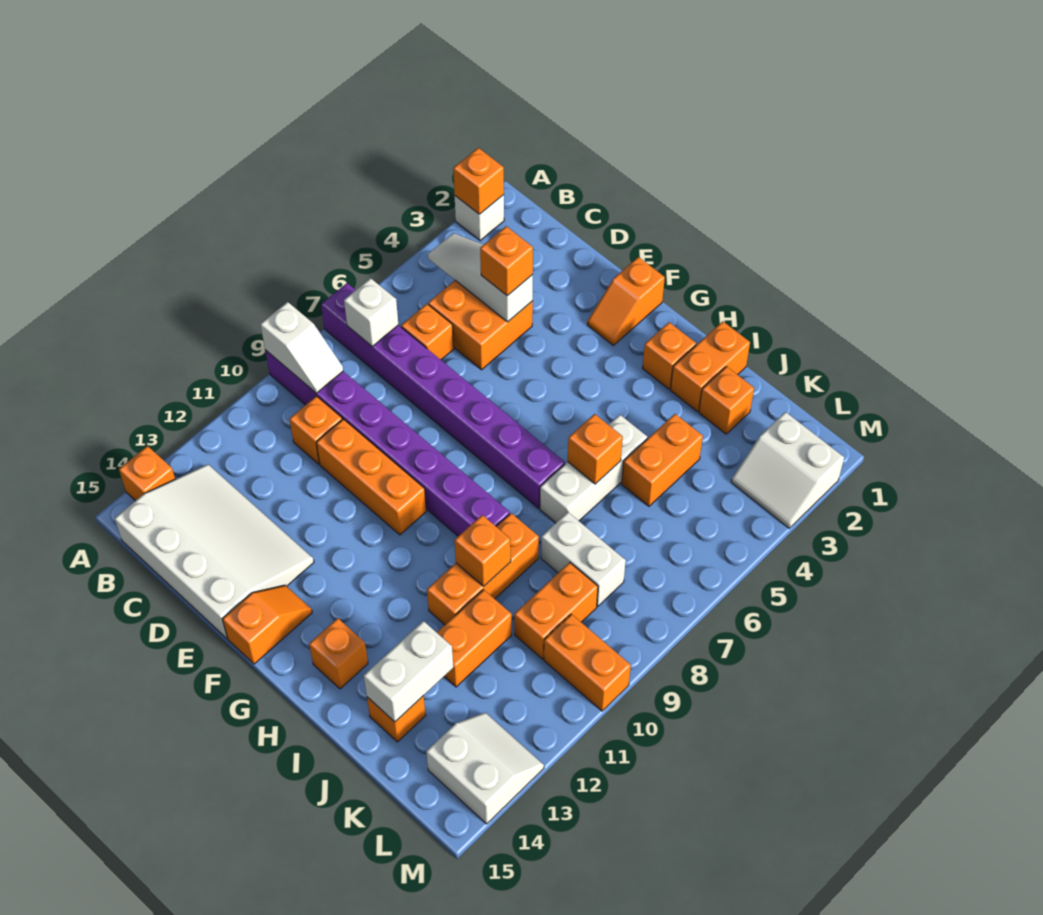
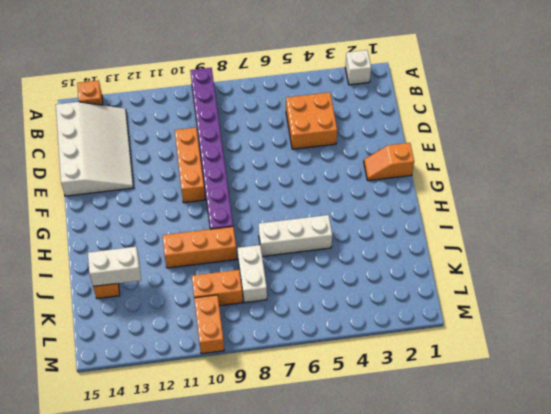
none -> purple 1x8 brick [321,283,565,508]
none -> orange 1x1 brick [401,304,454,360]
none -> orange 1x1 brick [289,396,342,464]
none -> orange 1x2 slope [222,585,312,664]

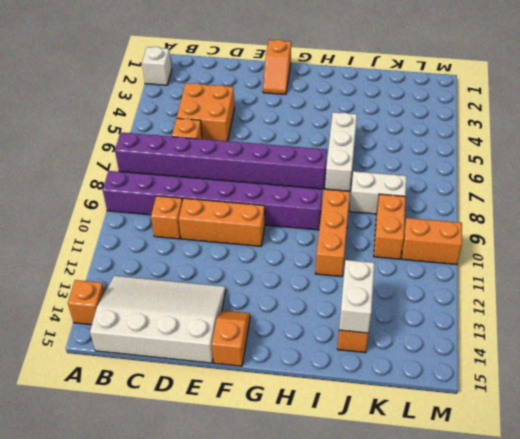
none -> orange 1x1 brick [642,322,696,389]
none -> orange 1x1 brick [309,618,368,689]
none -> orange 1x2 brick [671,321,750,412]
none -> orange 1x1 brick [699,367,754,434]

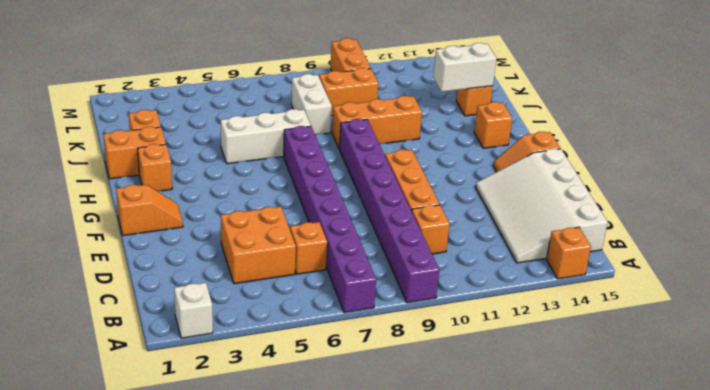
none -> orange 1x2 brick [622,414,703,506]
none -> orange 1x2 brick [437,590,512,687]
none -> white 2x2 slope [731,412,844,528]
none -> white 2x2 slope [426,713,544,824]

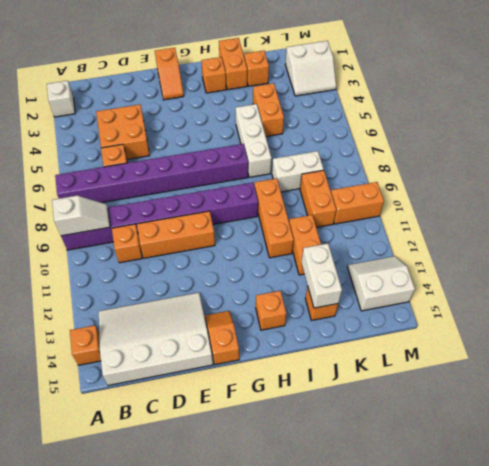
none -> orange 1x1 brick [453,148,504,214]
none -> white 1x3 slope [428,233,533,322]
none -> white 1x1 brick [344,278,398,347]
none -> orange 1x1 brick [568,414,623,484]

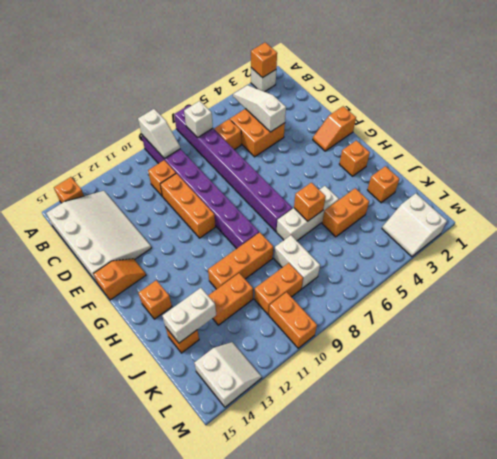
none -> orange 1x2 brick [671,321,750,412]
none -> orange 1x1 brick [455,515,511,586]
none -> orange 1x1 brick [480,226,533,296]

